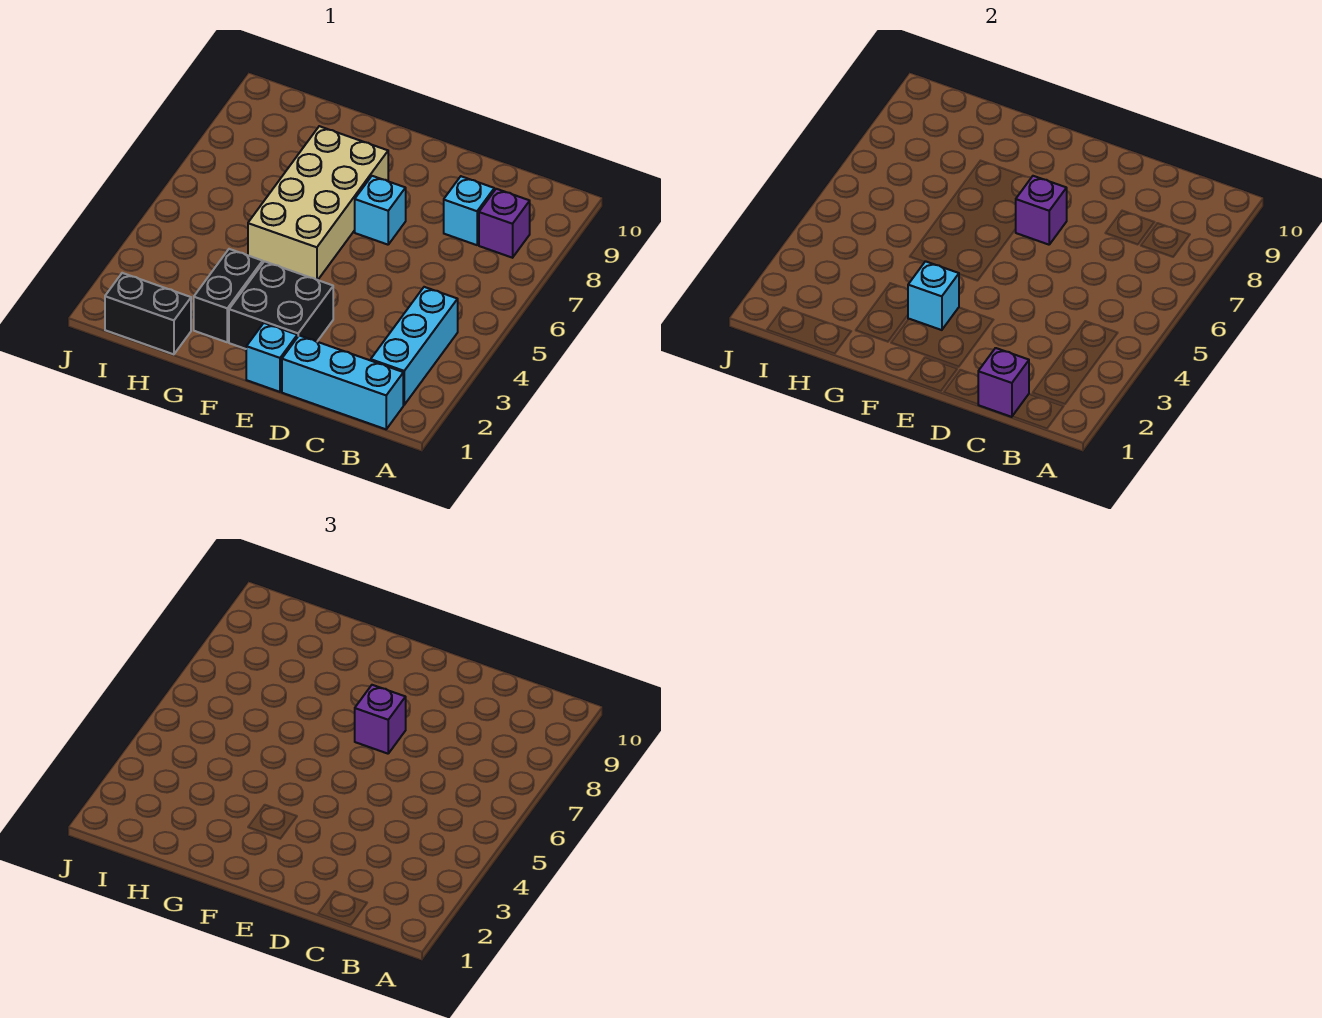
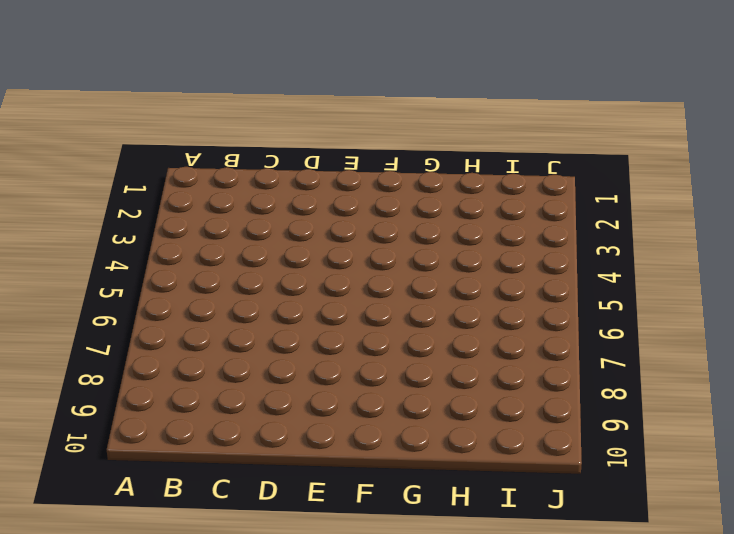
none -> cyan 1x3 brick [282,335,403,429]
none -> cyan 1x3 brick [371,287,458,405]
none -> purple 1x1 brick [479,189,530,258]

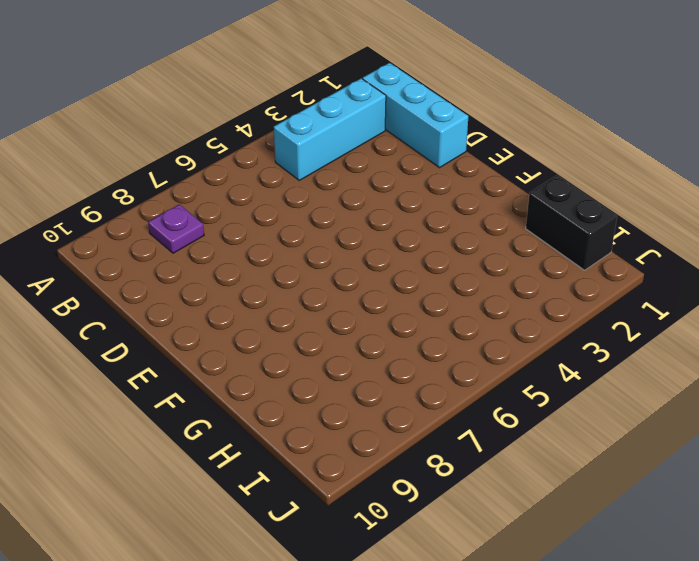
purple 1x1 plate [148,204,204,253] -> purple 1x1 brick [479,189,530,258]
none -> cyan 1x1 brick [444,176,494,245]
none -> cyan 1x1 brick [246,323,297,392]
none -> black 2x2 brick [229,261,333,349]

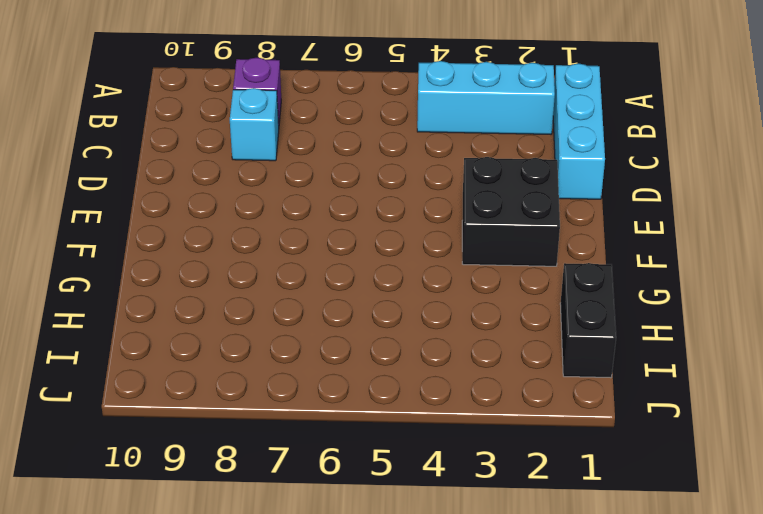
none -> cyan 1x1 brick [246,323,297,392]
none -> cyan 1x1 brick [355,176,406,245]
none -> tan 2x4 brick [248,126,388,280]

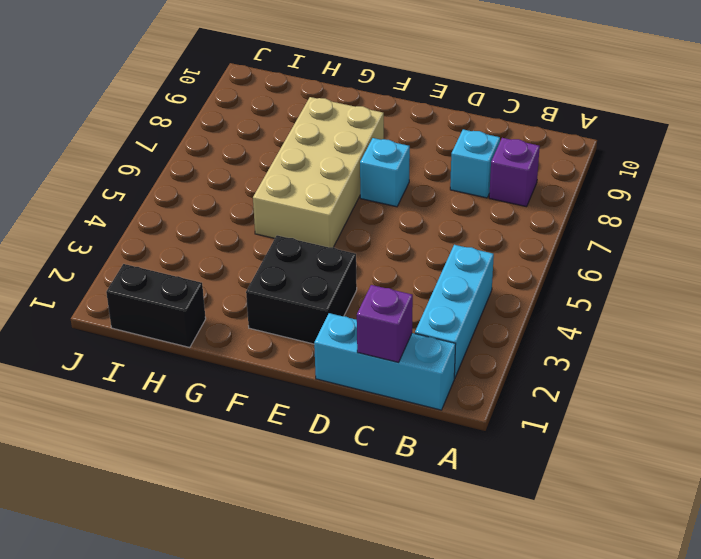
none -> cyan 1x1 brick [246,323,297,392]
none -> black 1x2 brick [194,249,263,342]
none -> purple 1x1 brick [1016,176,1067,245]

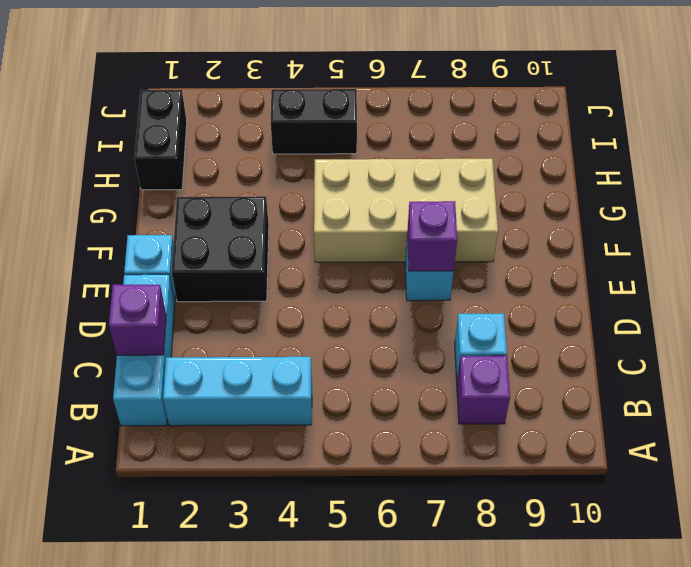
black 1x2 brick [271,89,357,154] -> black 1x2 brick moved to [194,249,263,342]
none -> cyan 1x1 brick [908,261,959,330]
none -> purple 1x1 brick [355,685,406,754]

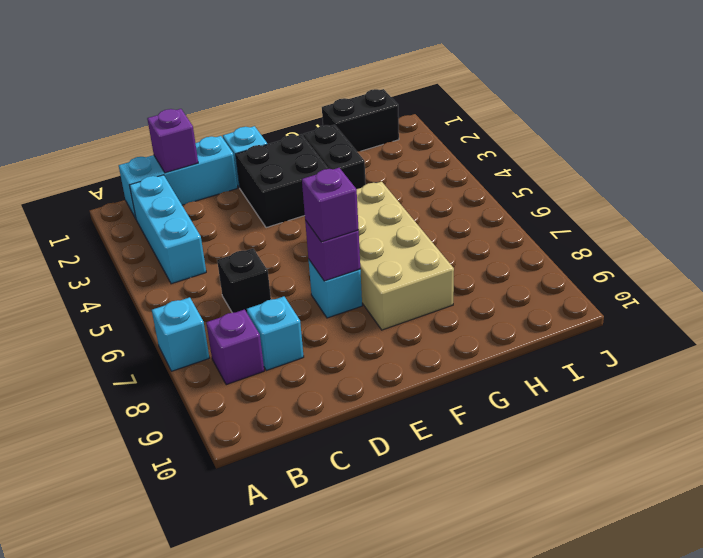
cyan 1x1 brick [152,297,209,371] -> cyan 1x1 brick moved to [908,261,959,330]
black 1x1 brick [217,249,271,313] -> none

